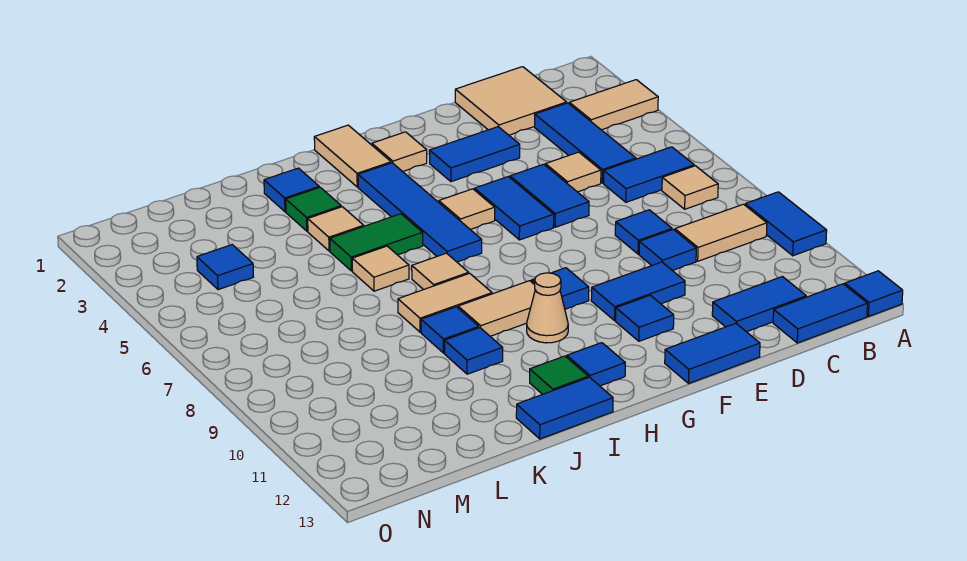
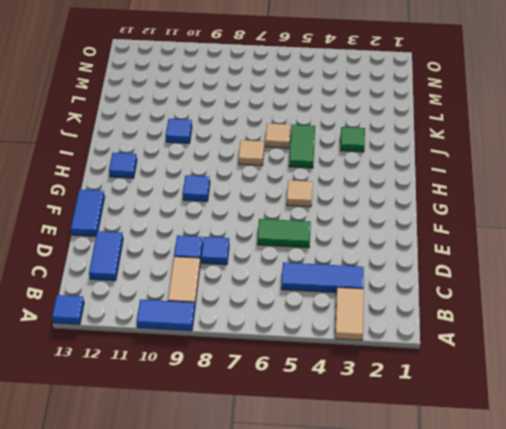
green 1x2 tile [257,219,311,248] -> blue 1x2 tile [510,164,589,227]
none -> blue 1x2 tile [604,147,694,202]
none -> tan 1x1 tile [662,166,718,209]
none -> blue 1x2 tile [773,284,867,343]
none -> tan 2x2 tile [455,67,567,135]

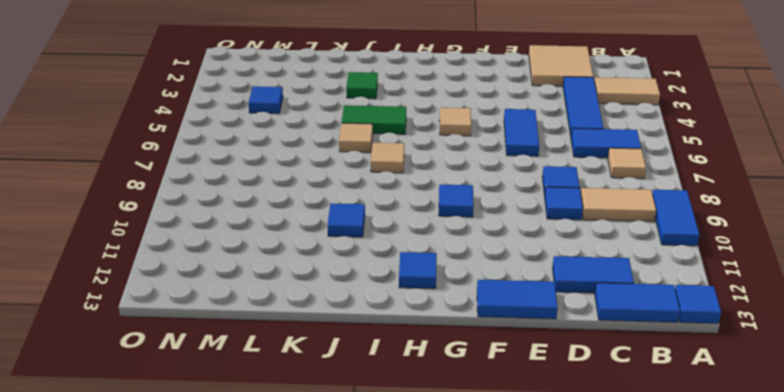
none -> tan 1x1 tile [545,152,601,192]
none -> blue 1x2 tile [429,127,520,182]
none -> blue 1x2 tile [591,262,685,321]
none -> blue 1x2 tile [475,177,554,240]

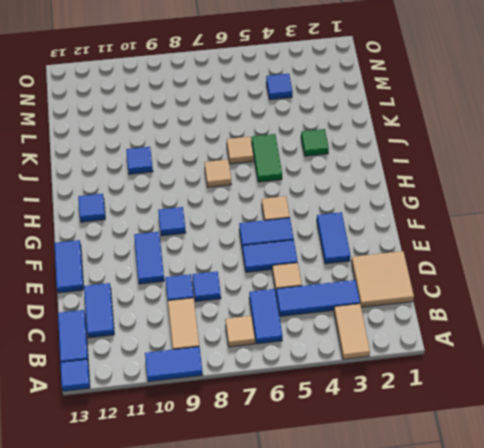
none -> blue 1x1 tile [616,295,674,341]
none -> tan 1x1 tile [372,132,427,172]
none -> tan 1x2 tile [314,125,391,187]
none -> blue 1x4 tile [358,163,482,262]

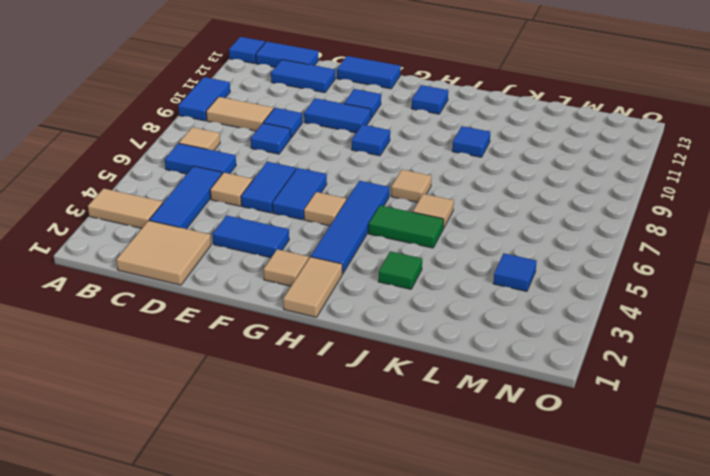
none -> tan 1x2 tile [458,281,535,336]
none -> tan 1x1 cone [527,273,568,343]
none -> tan 1x2 tile [398,273,492,332]
none -> green 1x1 tile [530,356,588,394]

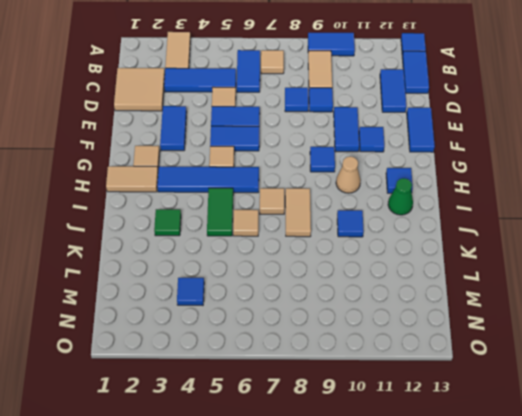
green 1x1 cone [388,178,413,215] -> green 1x1 tile [530,356,588,394]
none -> tan 1x2 tile [458,281,535,336]
none -> blue 1x2 tile [516,377,613,439]
none -> blue 1x1 tile [264,168,319,212]
none -> tan 1x1 tile [308,207,364,251]

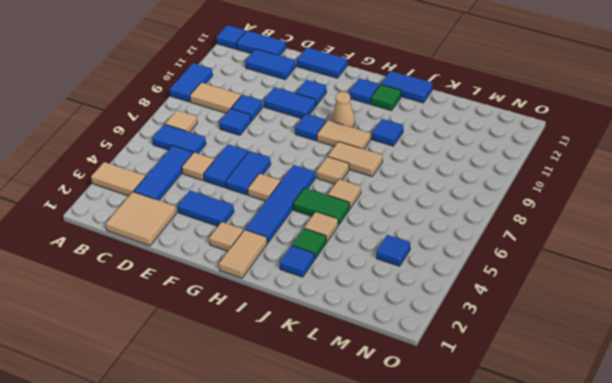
none -> blue 1x1 tile [421,307,479,353]

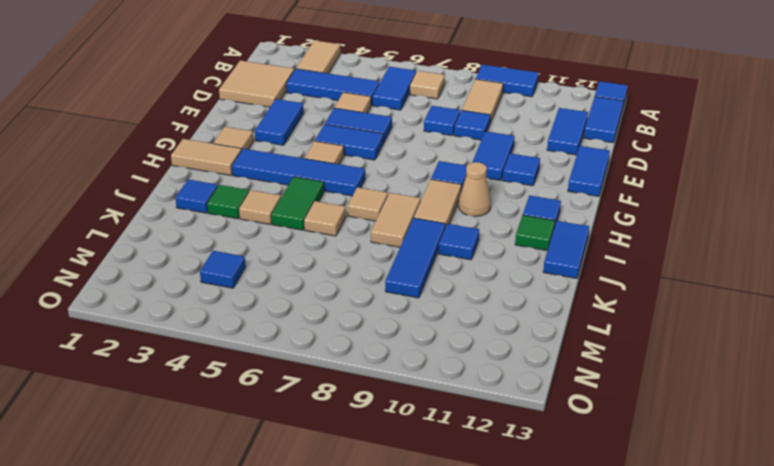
blue 1x3 tile [385,218,445,298] -> blue 1x1 tile [421,307,479,353]

